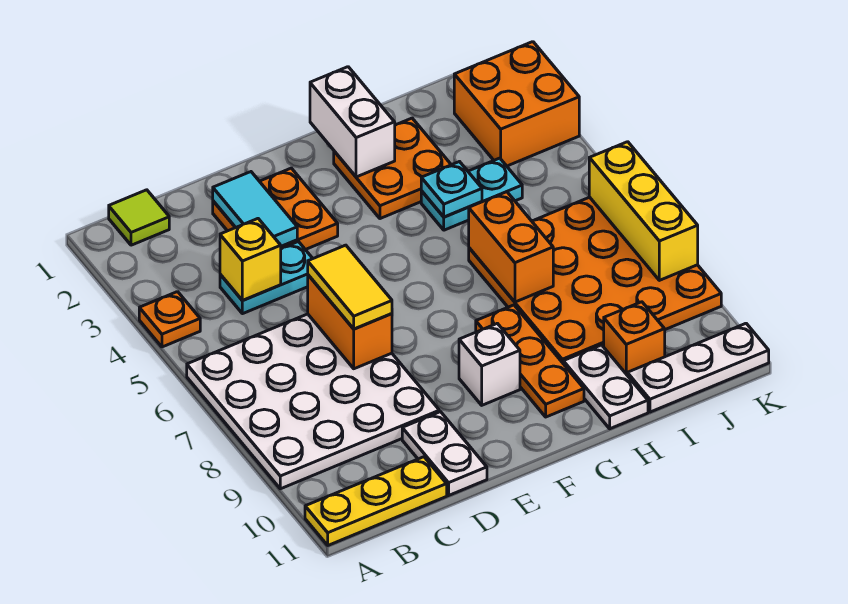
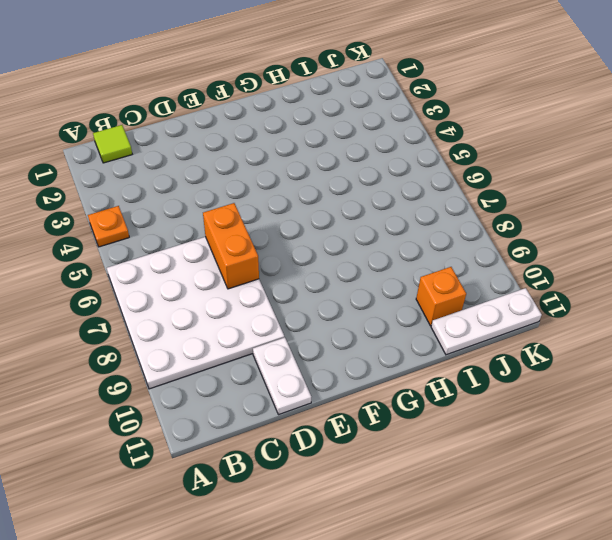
none -> yellow 1x3 plate [305,457,447,545]
none -> cyan 1x2 plate [220,242,313,314]
none -> orange 2x2 plate [213,168,338,250]

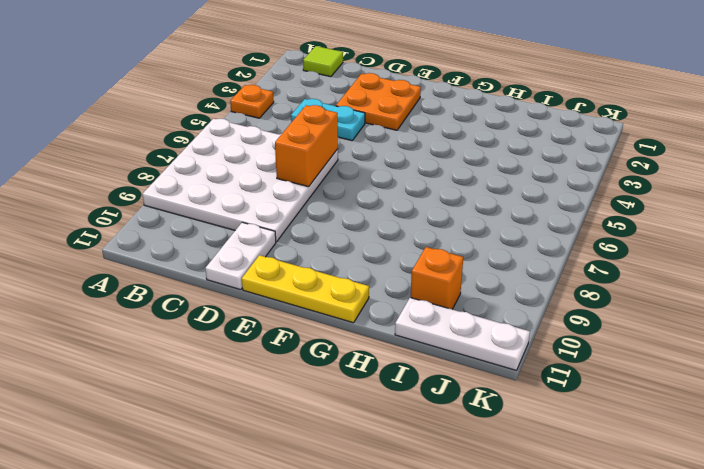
yellow 1x3 plate [242,255,369,323] -> yellow 1x3 plate moved to [305,457,447,545]
none -> white 1x1 brick [459,323,520,405]
none -> orange 2x2 plate [334,118,451,219]
none -> orange 1x3 plate [476,305,584,417]

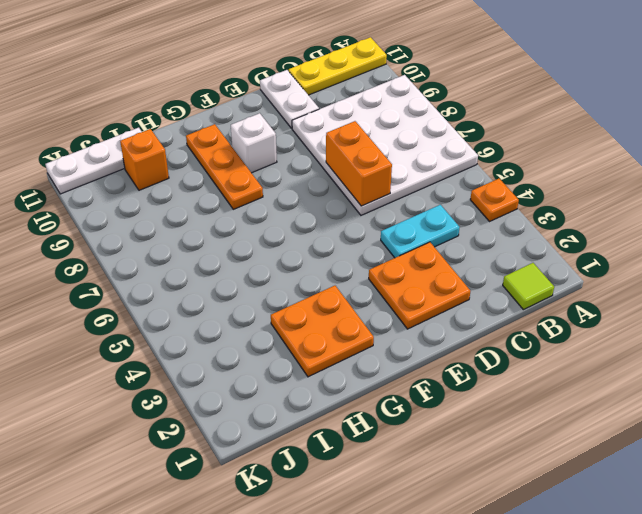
none -> cyan 1x2 plate [421,158,522,230]
none -> orange 4x4 plate [469,197,721,363]
none -> white 1x2 plate [563,345,648,429]

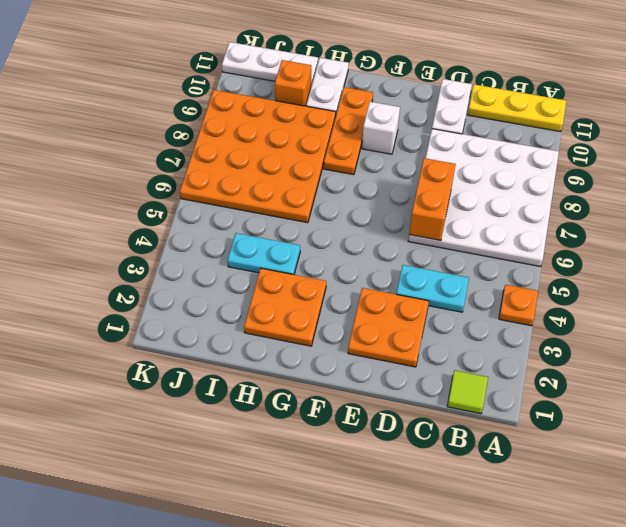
none -> orange 2x2 brick [454,42,579,166]
none -> yellow 1x1 brick [220,219,281,301]
none -> cyan 1x2 tile [213,172,297,246]

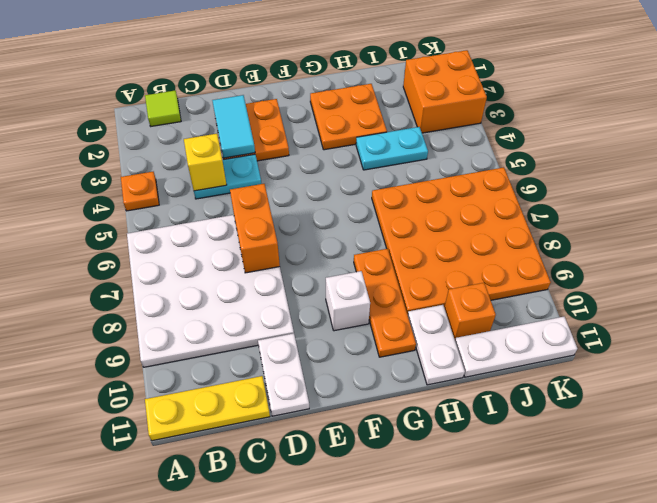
none -> white 1x2 brick [310,67,395,177]
none -> cyan 1x1 plate [421,162,482,217]
none -> orange 1x2 brick [469,192,553,302]

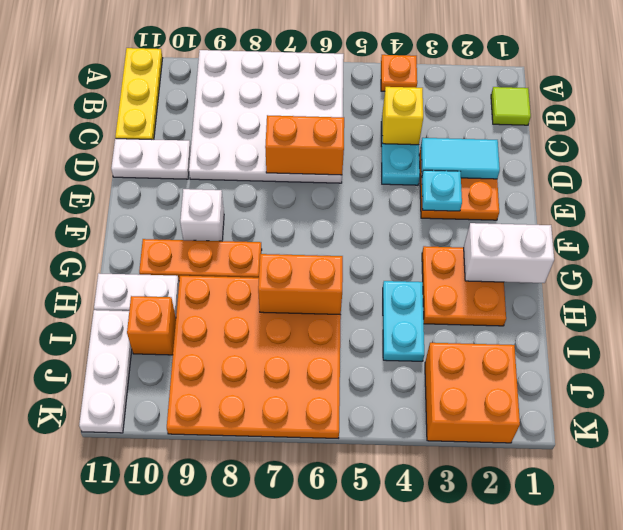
cyan 1x1 plate [422,170,462,211] -> cyan 1x1 plate moved to [421,162,482,217]
none -> yellow 1x3 brick [589,142,698,280]
none -> yellow 1x2 tile [308,245,392,329]

